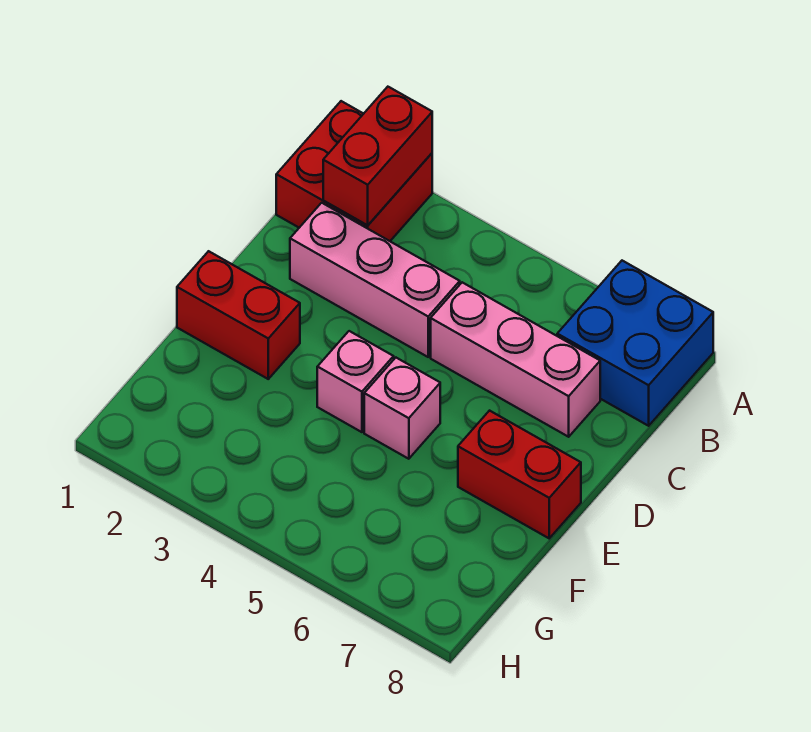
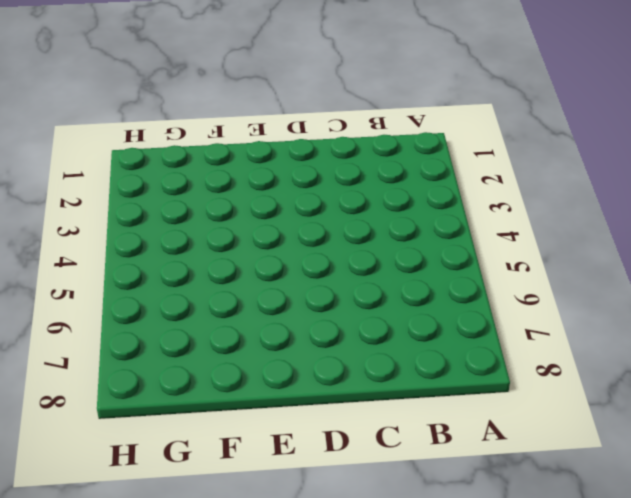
none -> red 2x2 brick [276,101,432,241]
none -> blue 2x2 brick [557,261,713,426]

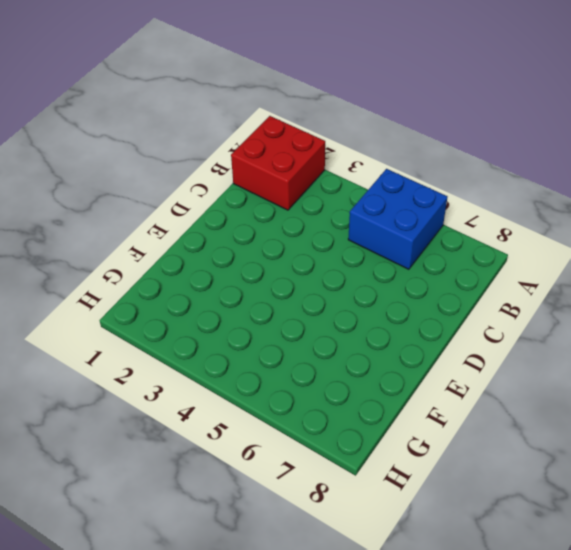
blue 2x2 brick [348,169,448,269] -> blue 2x2 brick moved to [557,261,713,426]
none -> pink 1x3 brick [290,203,460,357]
none -> pink 1x3 brick [431,282,600,437]

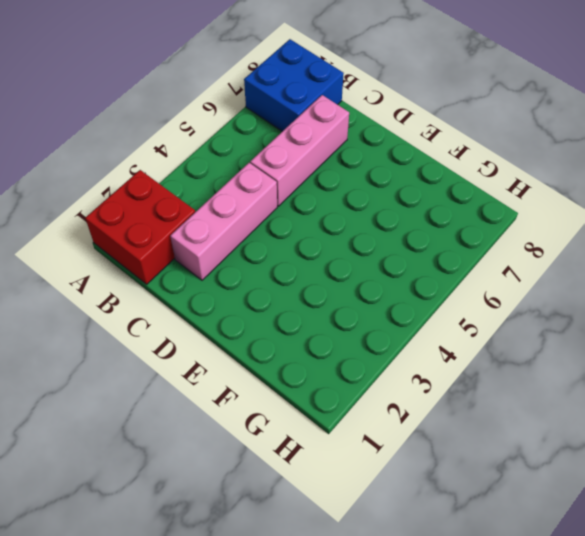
none -> red 1x2 brick [177,251,300,379]
none -> pink 1x1 brick [317,331,394,432]

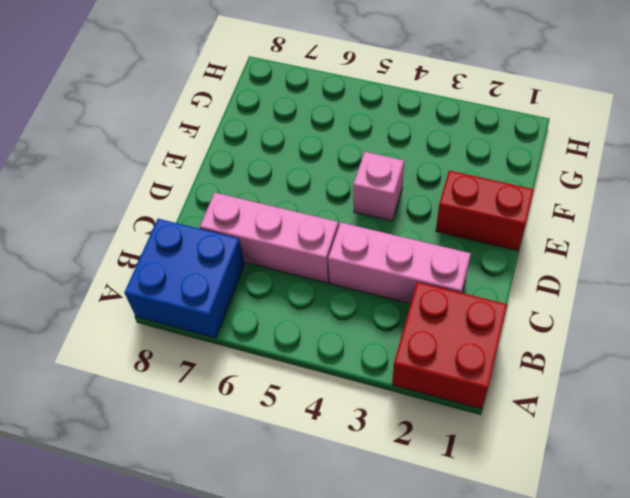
none -> pink 1x1 brick [364,358,440,459]
none -> red 1x2 brick [458,411,581,538]

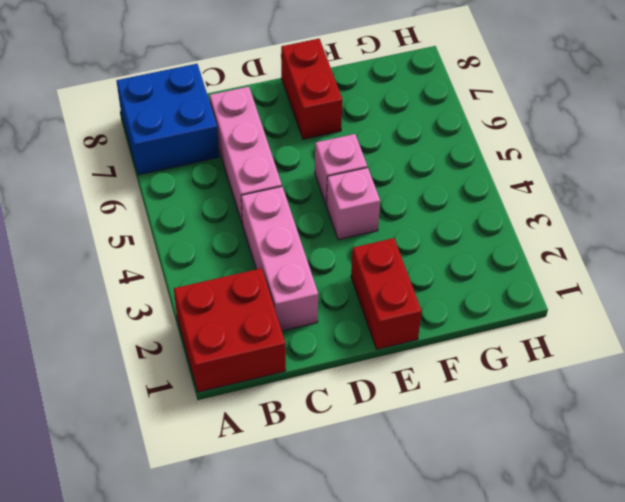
none -> red 1x2 brick [323,87,432,225]

